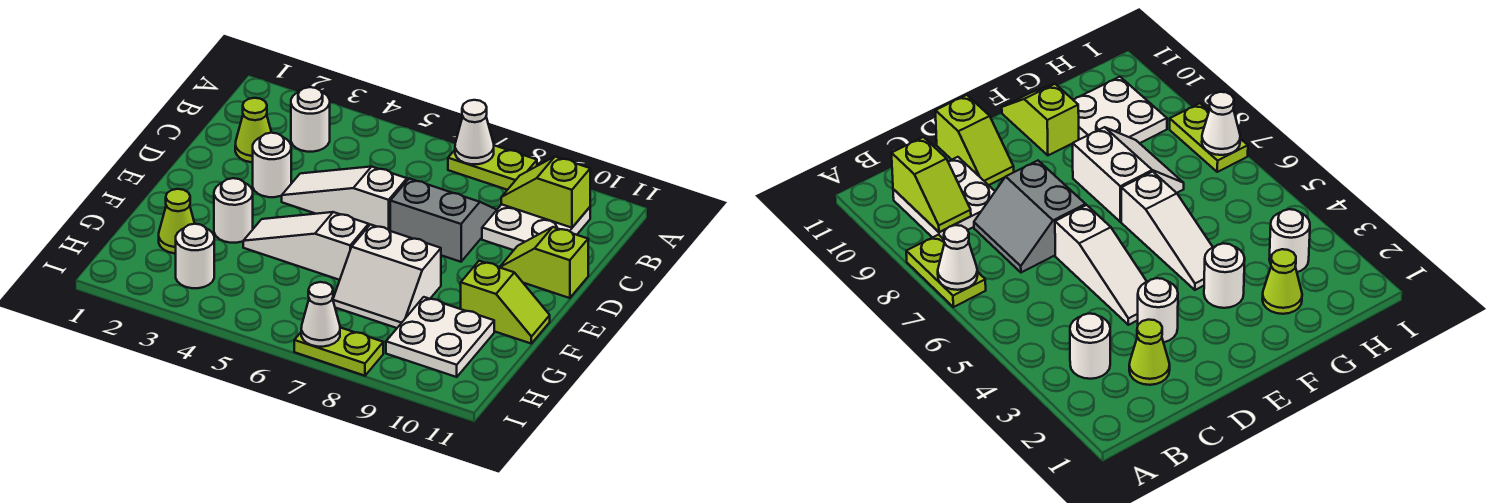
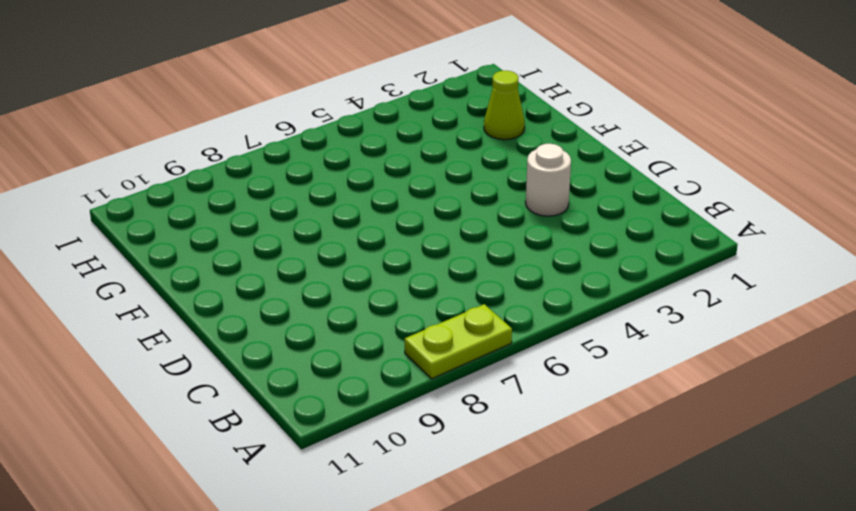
none -> white 1x1 round brick [291,87,330,152]
none -> white 2x2 plate [482,204,590,250]
none -> lime 1x1 cone [235,98,272,162]

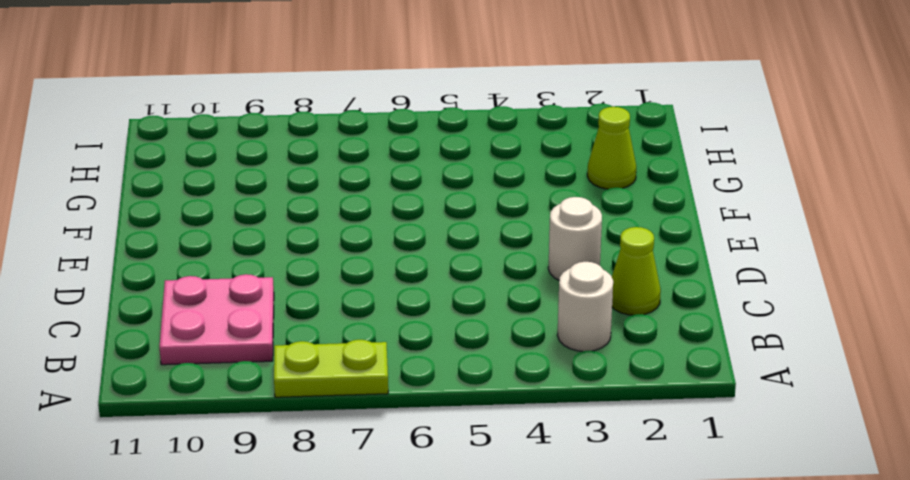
pink 2x2 plate [160,274,274,365] -> white 2x2 plate [482,204,590,250]
none -> grey 2x2 slope [390,178,496,262]
none -> white 1x3 slope [282,167,407,231]
none -> lime 1x2 slope [500,227,588,298]

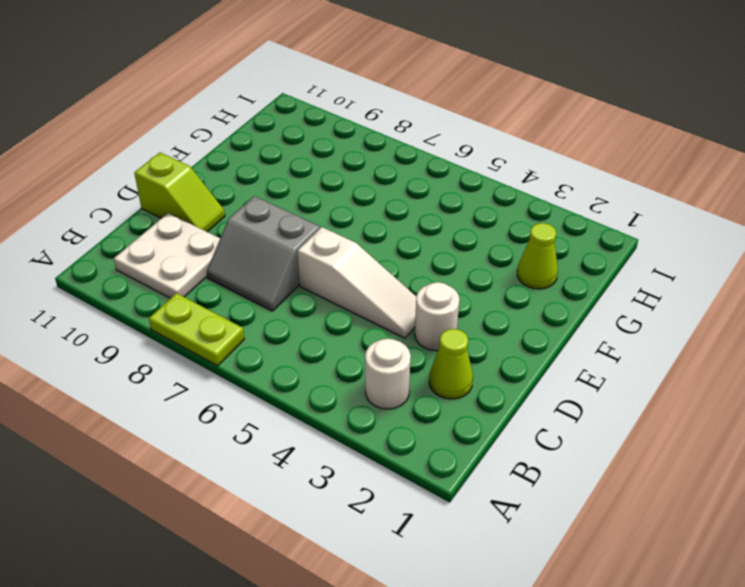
none -> white 1x1 round brick [214,178,253,243]
none -> white 1x3 slope [243,212,369,280]
none -> white 2x2 slope [333,225,441,328]

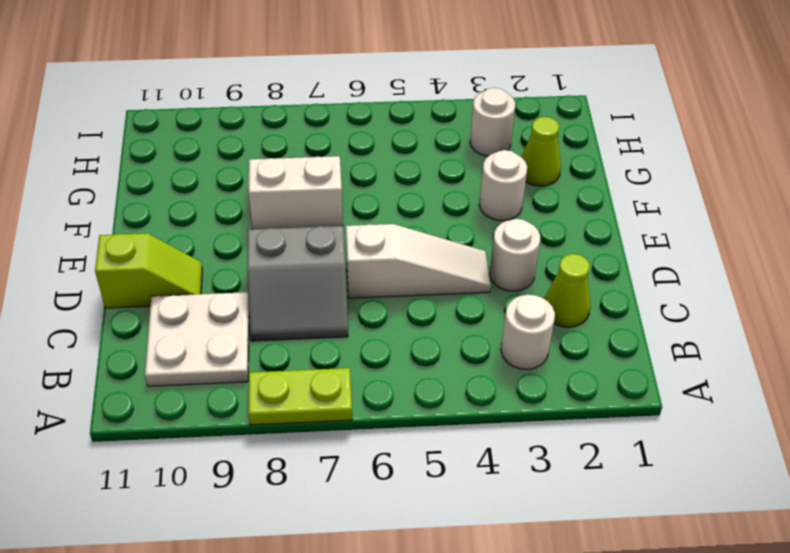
none -> white 1x3 slope [243,212,369,280]
none -> lime 1x2 slope [461,261,550,343]
none -> white 2x2 plate [386,297,494,377]

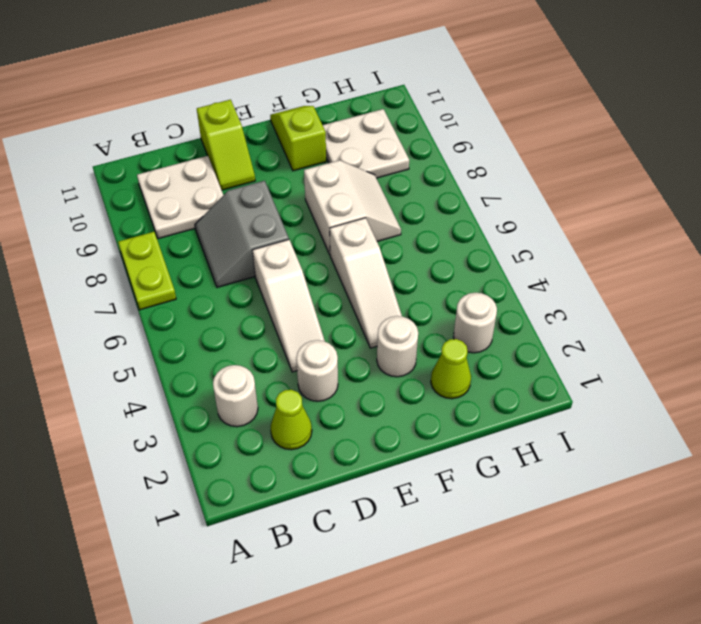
none -> lime 1x2 plate [294,328,383,376]
none -> white 1x1 cone [455,100,494,164]
none -> lime 1x2 slope [501,157,590,228]

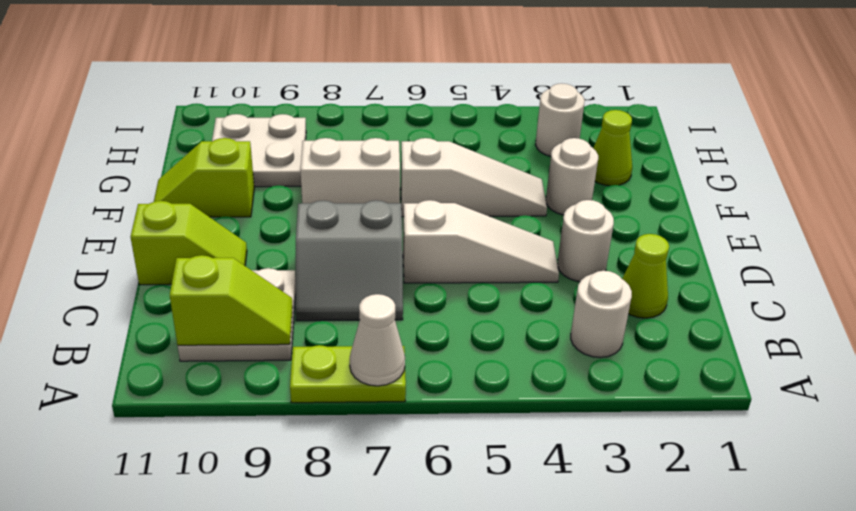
none -> lime 1x2 plate [294,328,383,376]
none -> white 1x1 cone [301,282,340,347]

